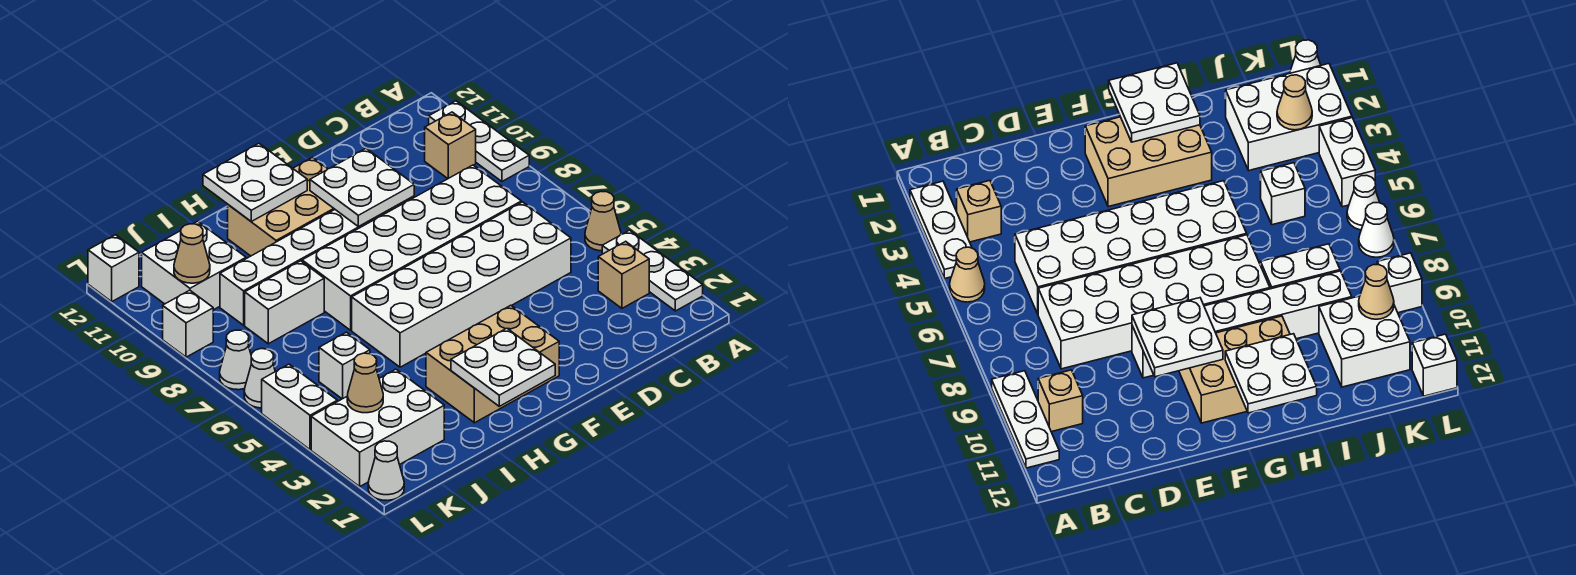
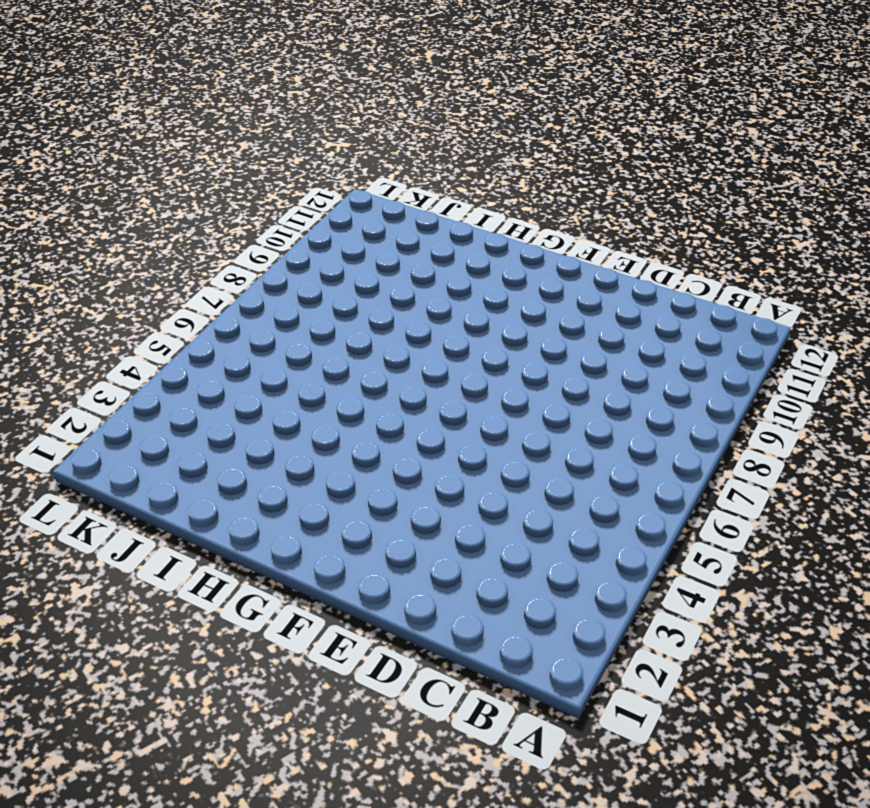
none -> white 1x3 plate [602,230,703,311]
none -> tan 1x1 cone [585,192,621,251]
none -> white 1x3 plate [429,101,529,181]

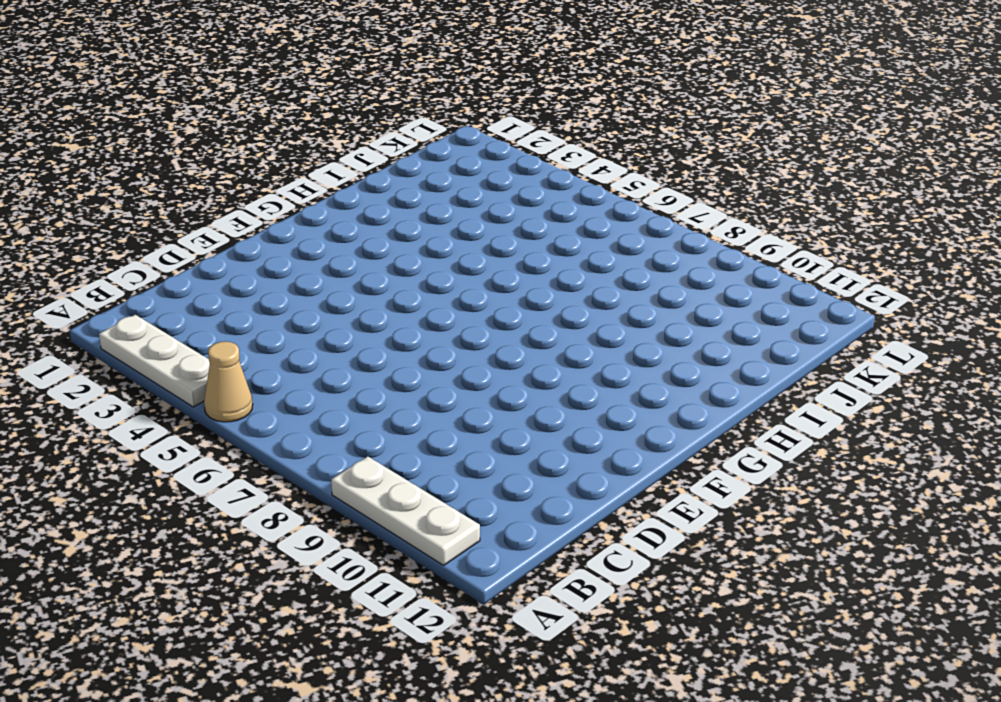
none -> tan 1x1 brick [598,241,649,308]
none -> tan 1x1 brick [425,112,476,179]
none -> white 2x6 brick [352,202,571,367]

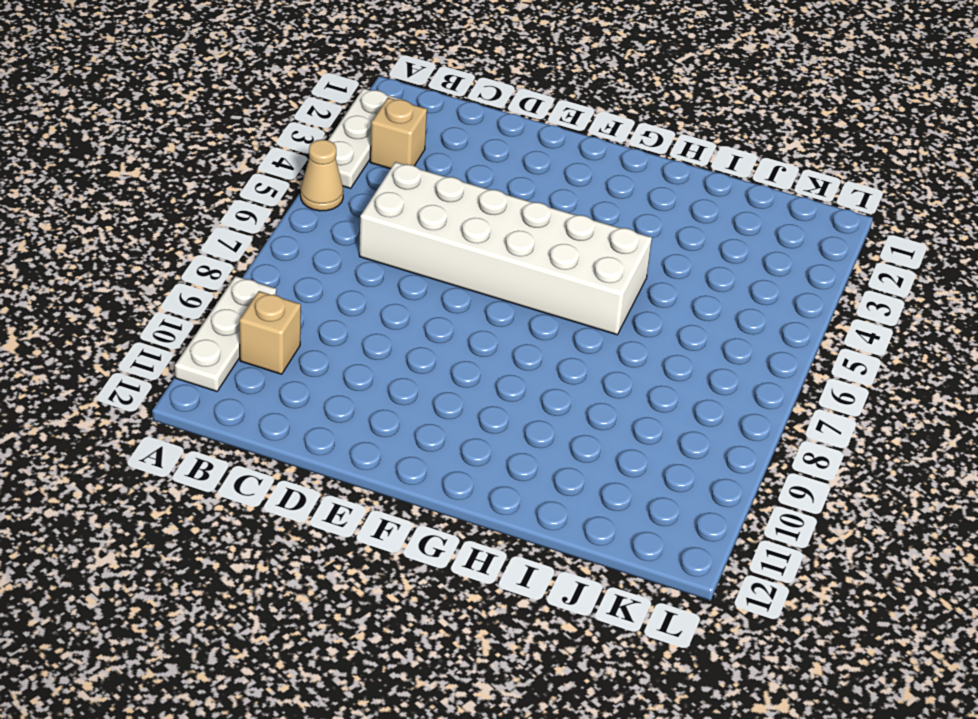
none -> white 2x6 brick [302,165,521,330]
none -> white 1x6 brick [220,196,414,325]
none -> tan 2x3 brick [426,305,559,423]

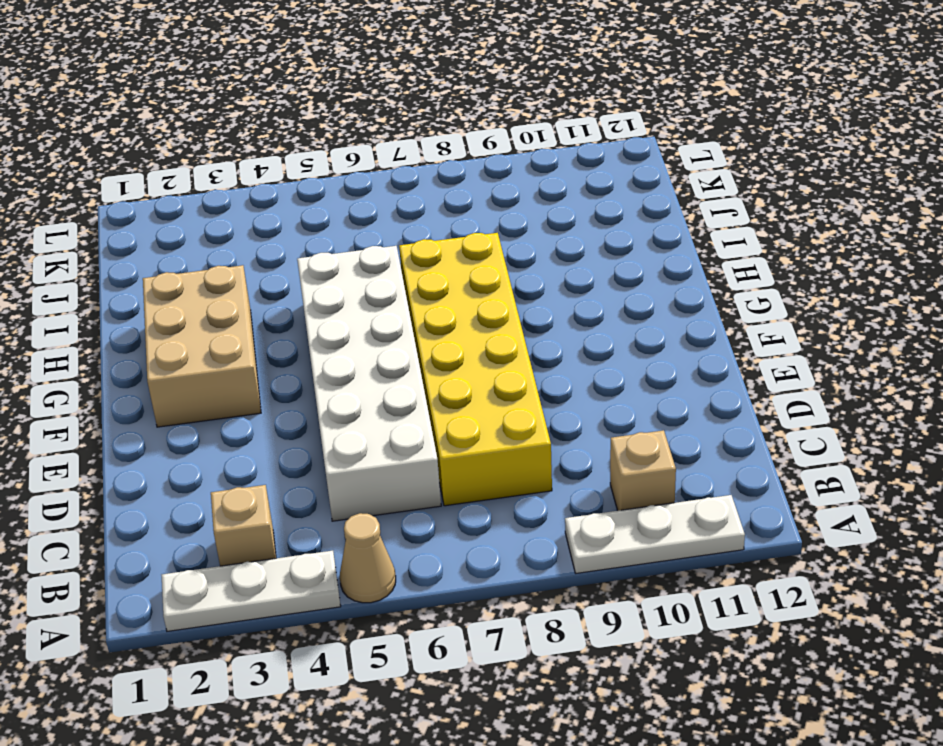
yellow 2x6 brick [399,233,552,506] -> white 2x6 brick [302,165,521,330]
none -> white 1x6 brick [220,196,414,325]
none -> tan 2x3 brick [228,158,335,256]
none -> white 1x2 brick [245,261,324,344]

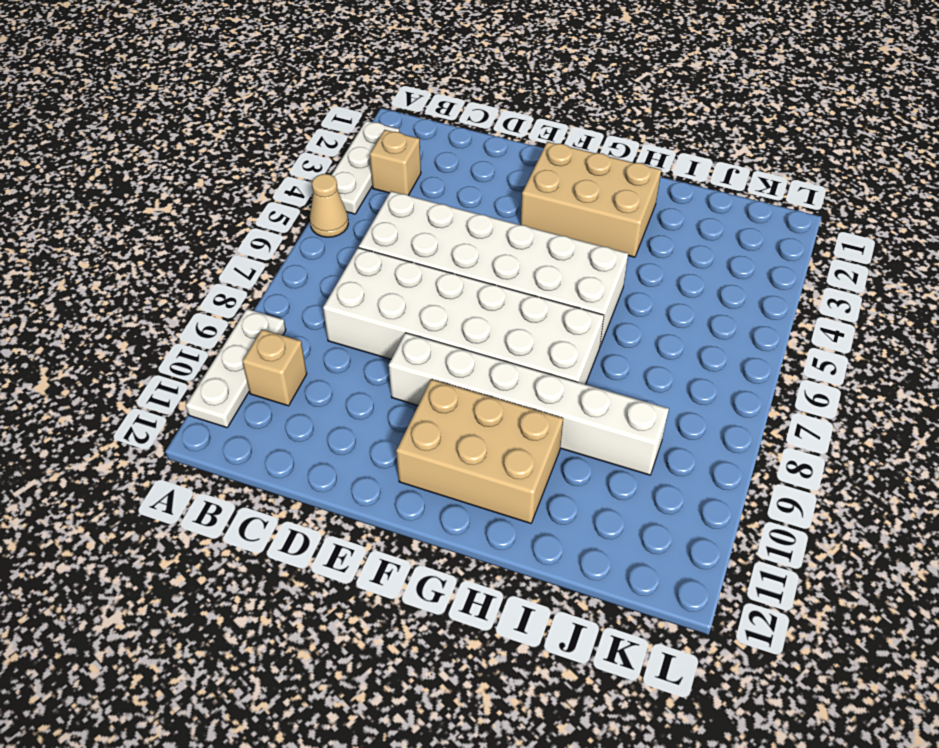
none -> white 1x2 brick [245,261,324,344]
none -> white 2x3 brick [311,369,444,486]
none -> white 1x1 brick [319,332,370,399]

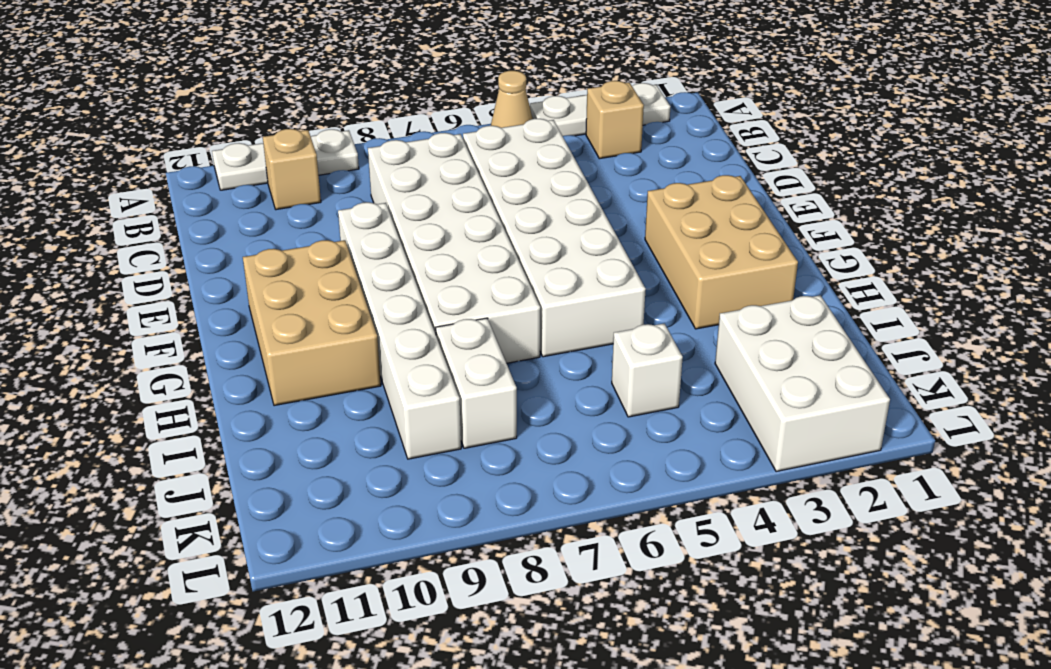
none -> white 2x2 brick [142,221,246,310]
none -> white 1x1 cone [368,441,404,501]
none -> white 1x2 brick [262,364,337,450]

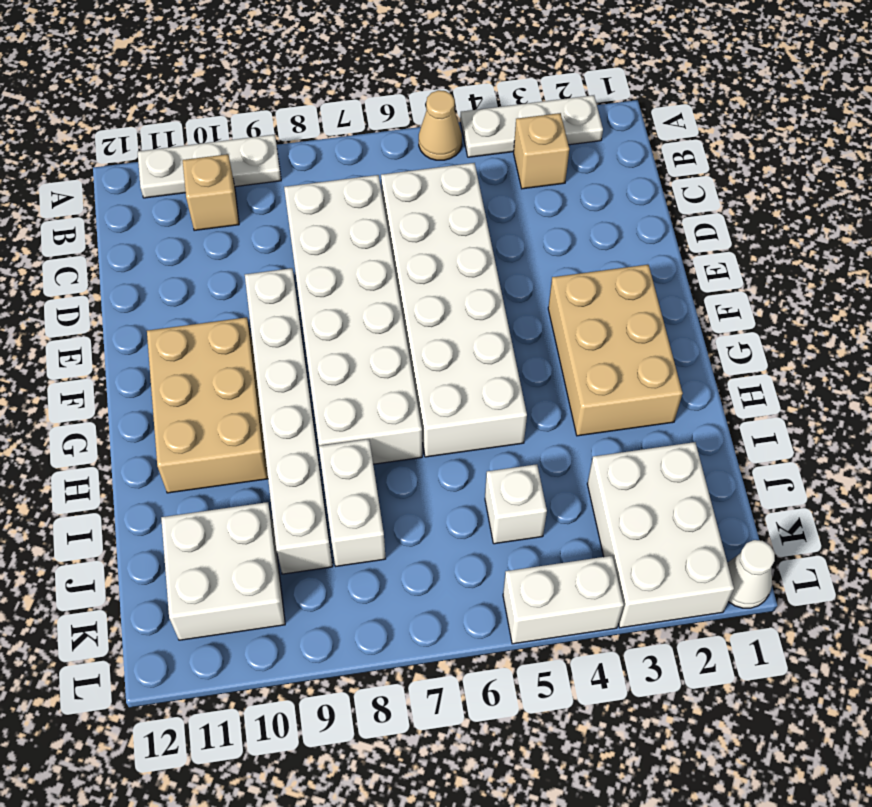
none -> white 1x1 cone [244,349,275,408]
none -> white 1x1 cone [220,330,251,390]
none -> white 1x1 brick [163,290,213,357]

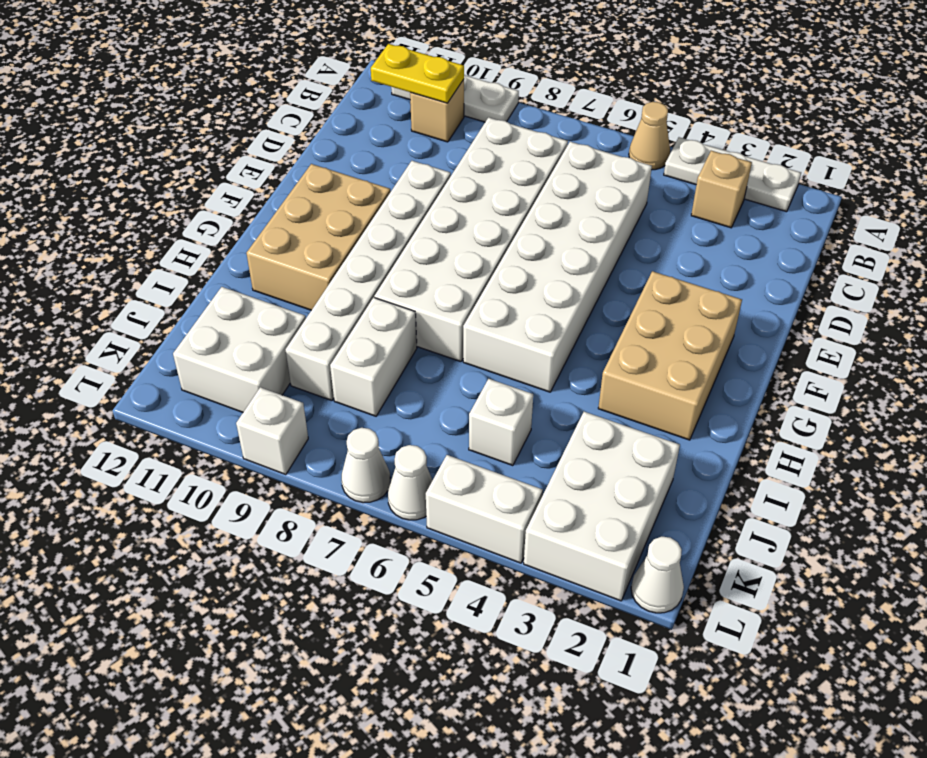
yellow 1x2 plate [371,44,464,103] -> none
none -> white 1x1 brick [88,235,139,302]
none -> white 2x2 plate [310,149,414,227]
none -> white 2x2 plate [451,328,555,406]

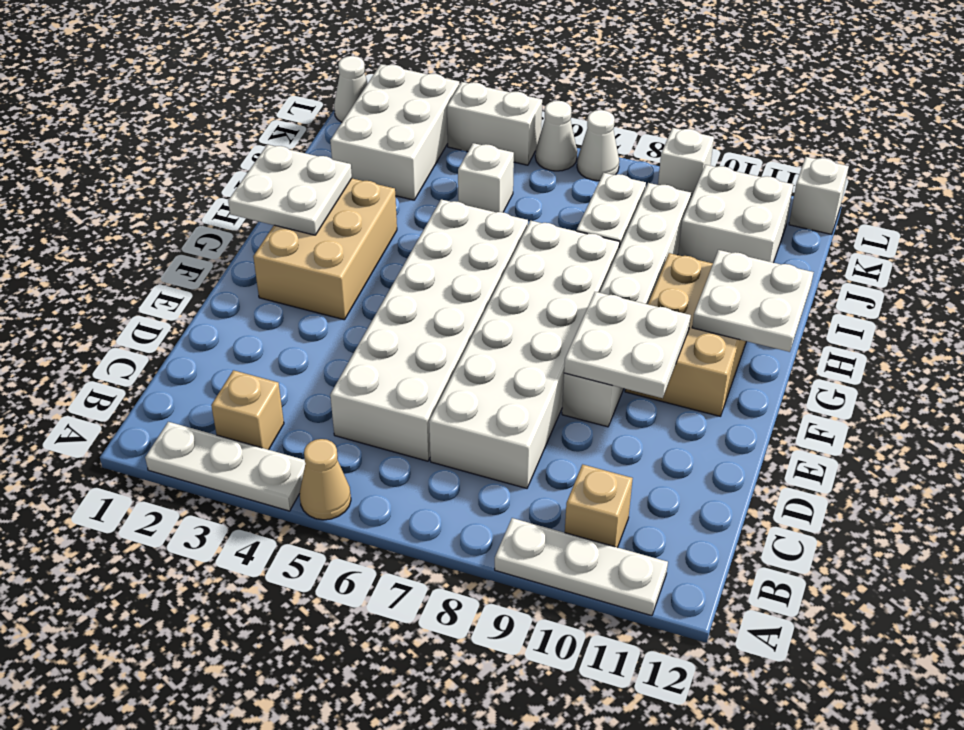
none -> tan 1x1 cone [347,353,383,413]
none -> tan 1x1 cone [174,224,210,283]

